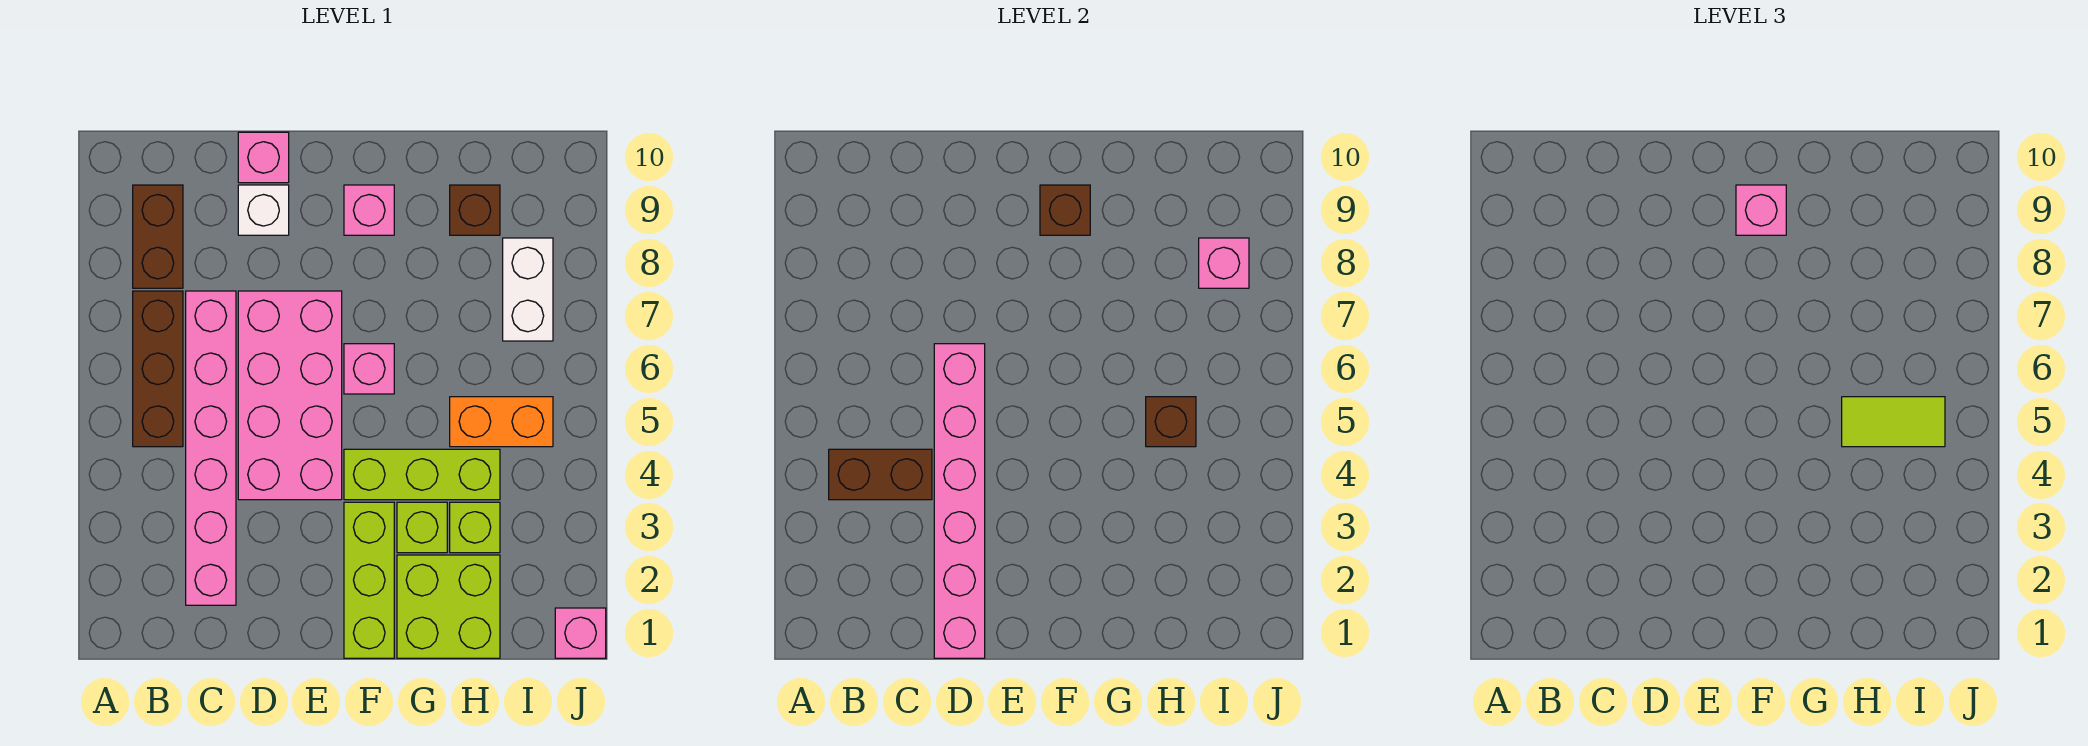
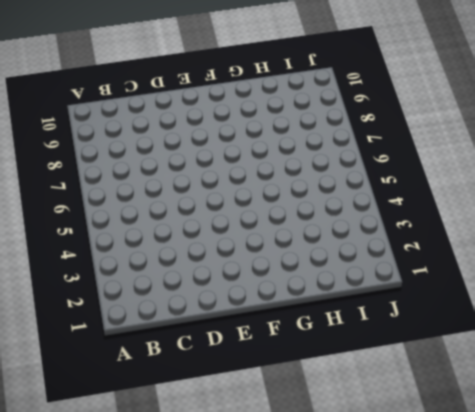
none -> brown 1x3 brick [133,291,183,447]
none -> brown 1x2 brick [133,185,183,288]
none -> pink 1x6 brick [186,291,236,605]

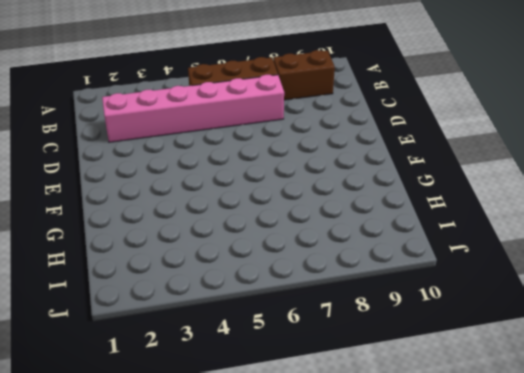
none -> pink 2x4 brick [238,291,342,500]
none -> white 1x1 brick [238,185,289,235]
none -> pink 1x1 brick [238,132,289,183]

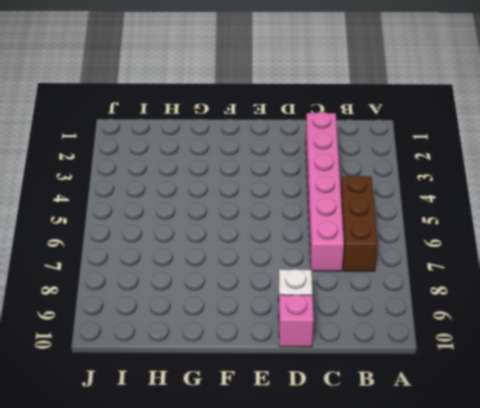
none -> brown 1x2 brick [133,185,183,288]
none -> pink 2x4 brick [238,291,342,500]
none -> lime 1x3 brick [344,502,394,658]

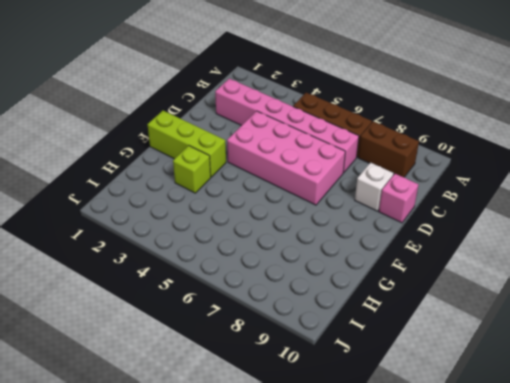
none -> lime 1x3 brick [344,449,500,500]
none -> pink 1x1 brick [344,344,394,394]
none -> pink 1x1 brick [344,185,394,235]

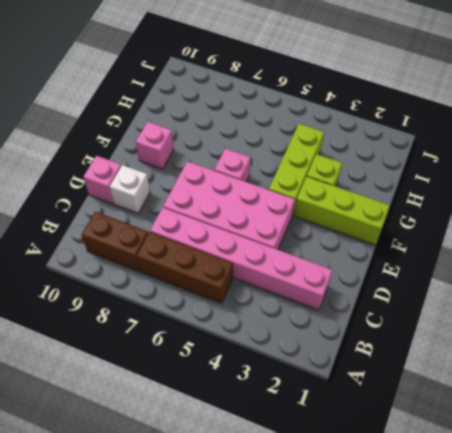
none -> lime 2x2 brick [397,555,500,658]
none -> lime 1x1 brick [450,502,500,553]
none -> orange 1x2 brick [450,397,553,447]

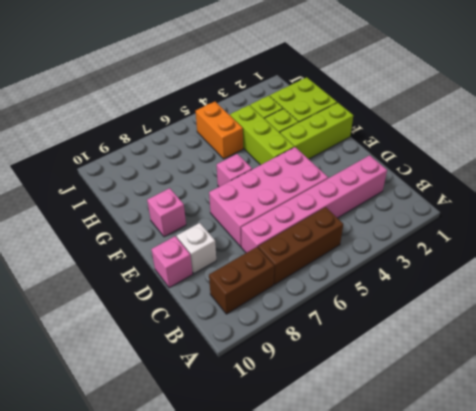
none -> brown 1x1 brick [450,185,500,235]
none -> white 1x2 brick [503,238,553,341]
none -> pink 1x1 brick [555,608,606,658]

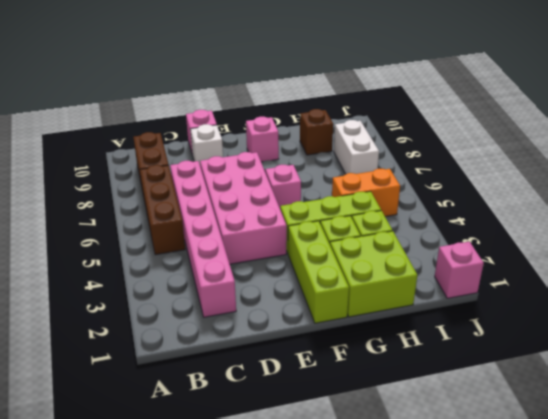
none -> brown 1x2 brick [829,449,932,500]
none -> pink 1x6 brick [934,344,985,658]
none -> brown 1x1 brick [1040,185,1090,235]

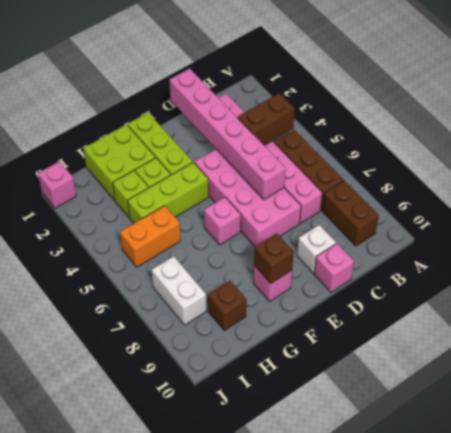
none -> brown 1x1 brick [1146,397,1196,447]
none -> pink 1x1 brick [1199,238,1249,288]
none -> pink 1x1 brick [1736,185,1786,235]

